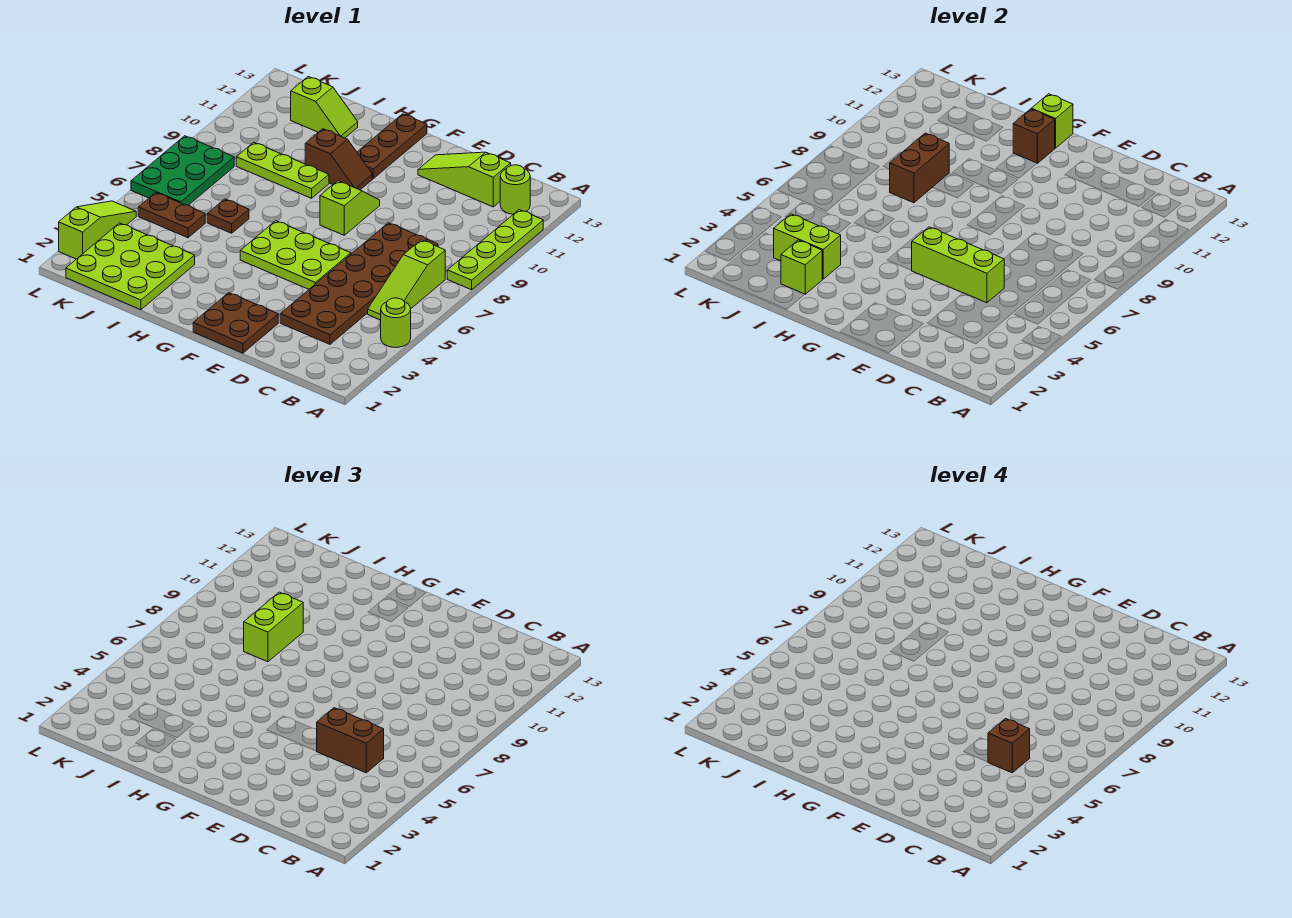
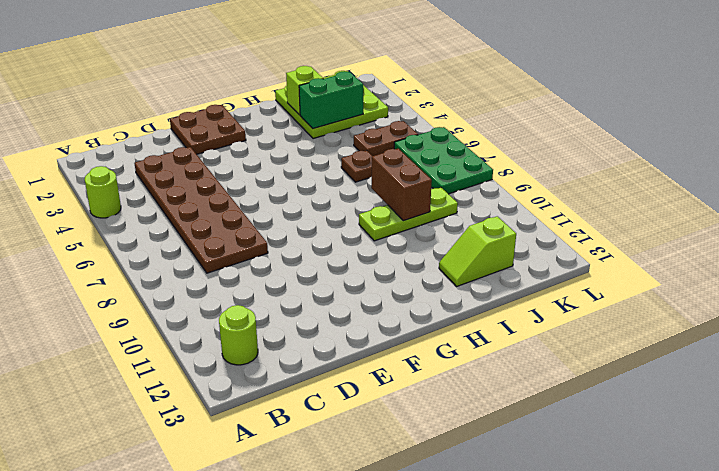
green 1x2 brick [299,71,363,129] -> lime 1x2 brick [774,214,841,279]
none -> lime 1x4 plate [447,210,543,290]
none -> lime 1x3 slope [368,240,445,320]
none -> lime 1x3 slope [418,152,511,207]

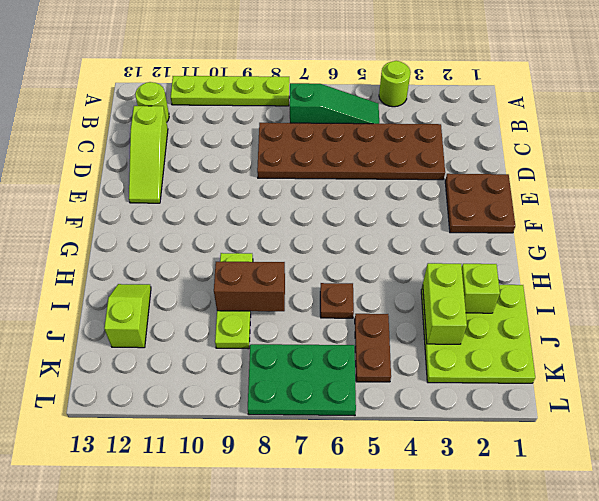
green 1x3 slope [290,83,379,124] -> lime 1x3 slope [368,240,445,320]
none -> lime 2x3 plate [240,221,351,289]
none -> lime 1x2 slope [320,181,380,235]
none -> brown 1x2 slope [305,129,372,190]

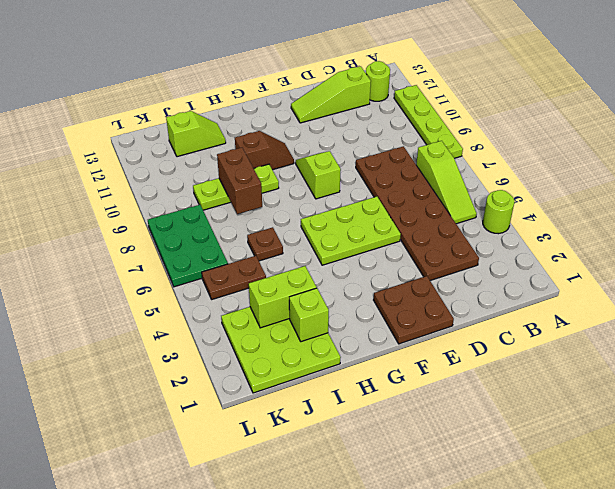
none -> brown 1x3 plate [357,114,427,179]
none -> lime 1x3 slope [59,201,136,259]
none -> lime 1x3 brick [911,227,1004,303]

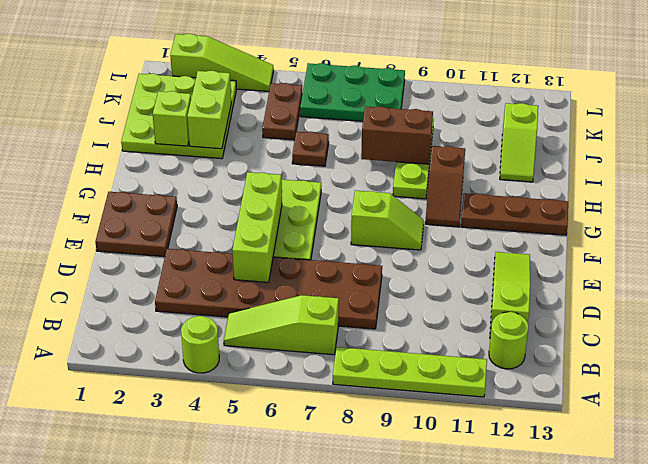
none -> brown 1x1 brick [1013,109,1055,163]
none -> lime 1x1 brick [1031,94,1073,148]
none -> brown 1x2 brick [317,708,384,773]

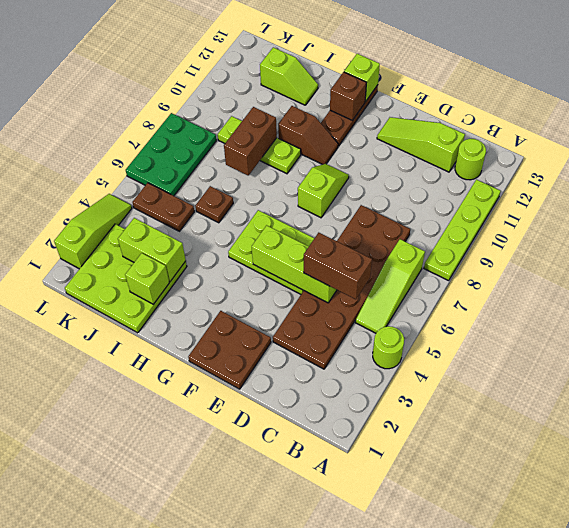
none -> lime 1x2 brick [244,592,303,662]
none -> brown 1x1 brick [988,719,1030,773]

